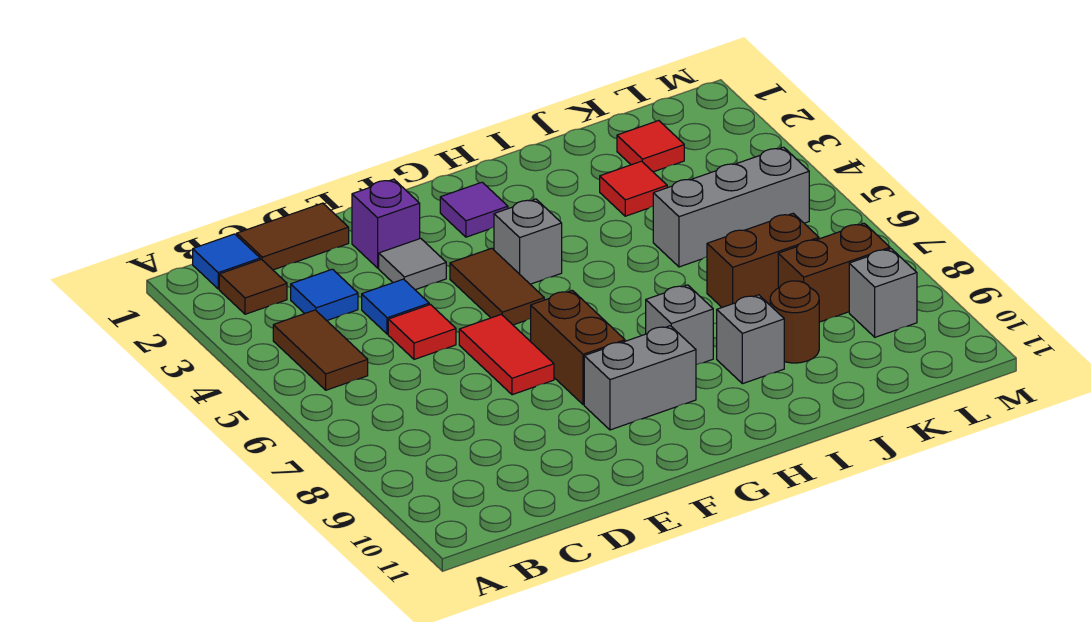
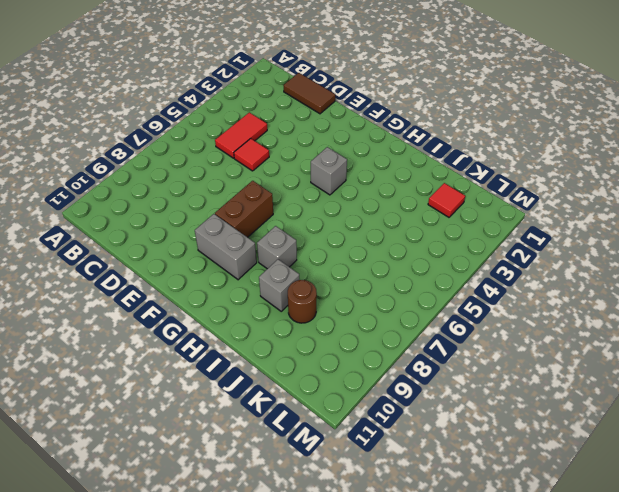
red 1x2 tile [215,112,267,158] -> red 1x2 tile moved to [459,314,554,395]
none -> blue 1x1 tile [193,234,260,289]
none -> brown 1x1 tile [219,259,287,314]
none -> brown 1x2 tile [273,310,368,390]

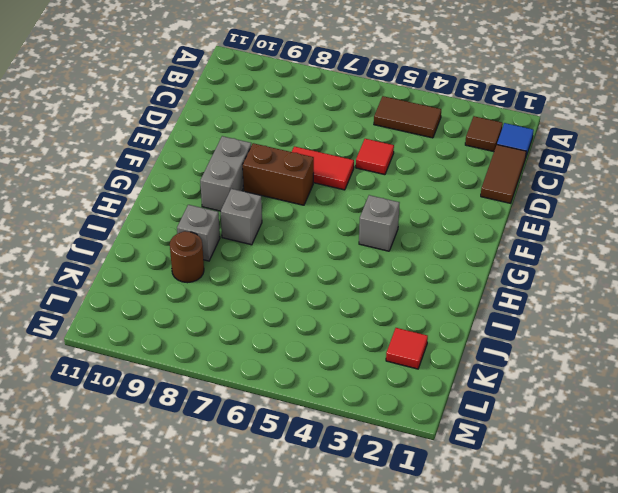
none -> blue 1x1 tile [291,269,358,320]
none -> blue 1x1 tile [362,279,429,334]
none -> purple 1x1 brick [352,179,420,268]

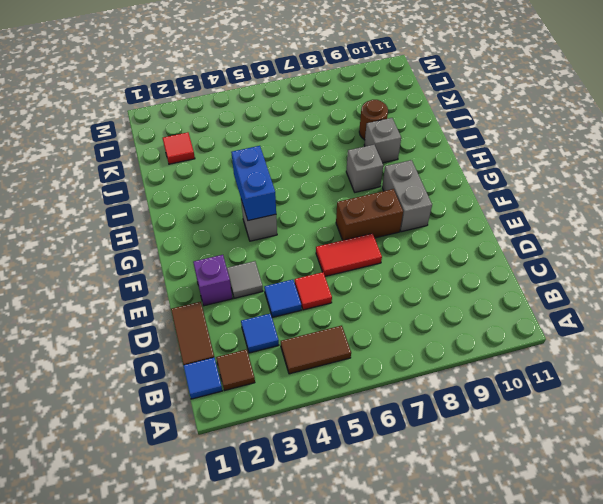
blue 1x2 brick [231,146,276,221] -> none
none -> brown 1x2 tile [450,248,544,325]
none -> purple 1x1 tile [440,182,508,237]
none -> red 1x1 tile [600,161,667,216]

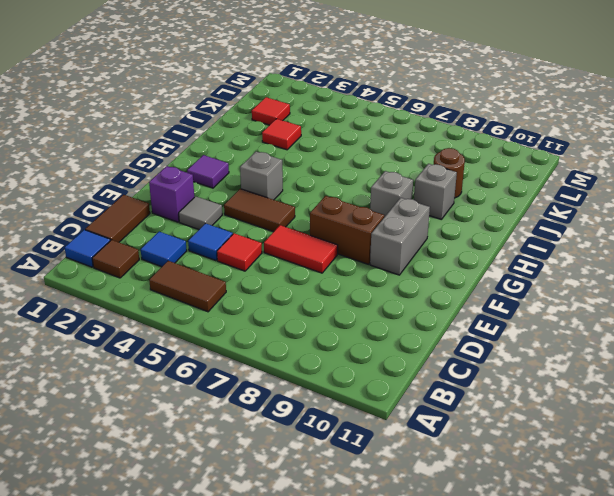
none -> grey 1x3 brick [653,147,809,267]
none -> brown 1x2 brick [707,213,819,307]
none -> brown 1x2 brick [778,223,890,322]

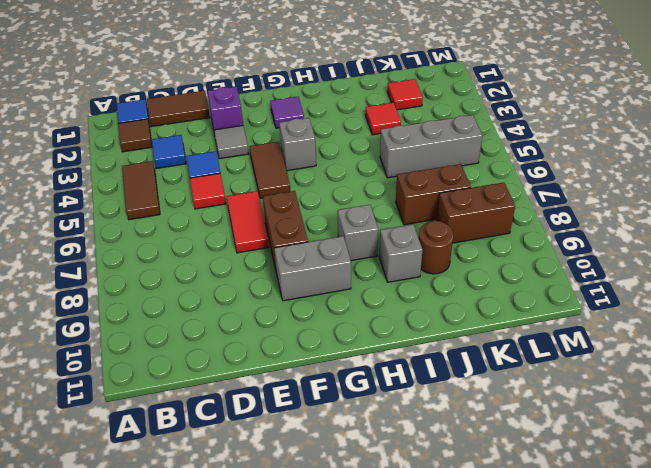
none -> grey 1x1 brick [849,249,917,337]

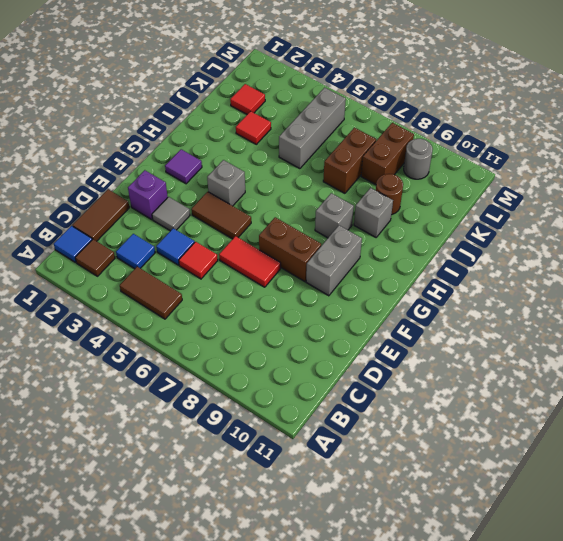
grey 1x1 round brick [404,139,433,179] -> grey 1x1 brick [849,249,917,337]

